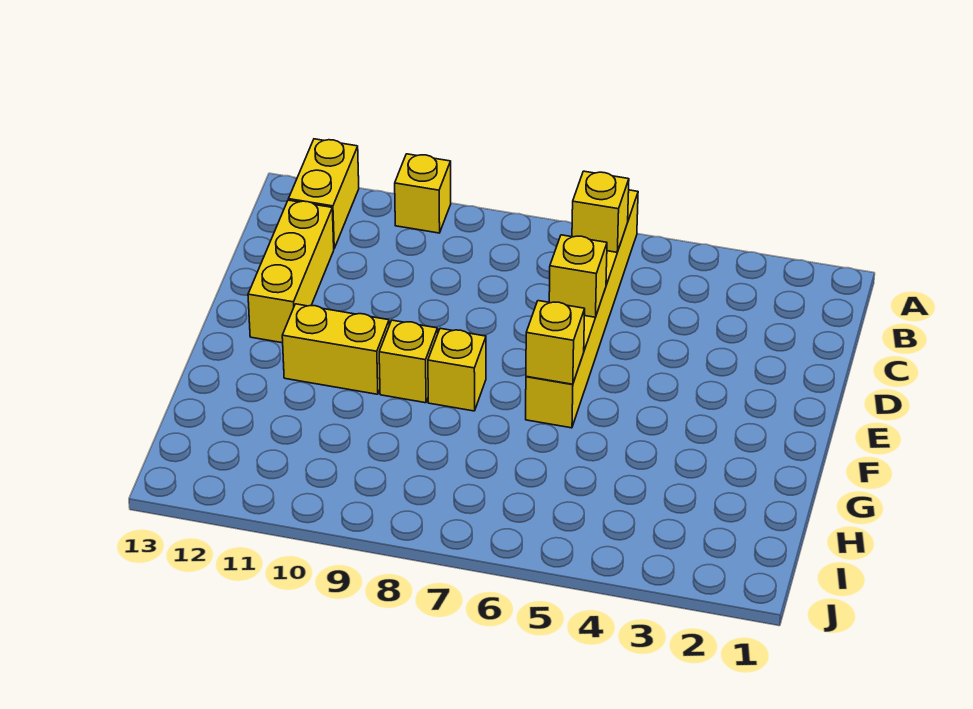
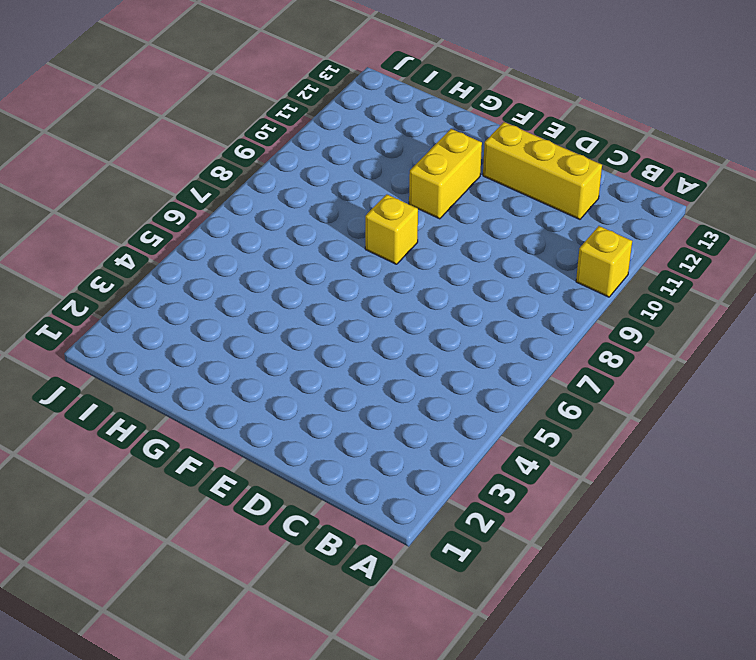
none -> yellow 1x6 brick [526,190,638,428]
none -> yellow 1x2 brick [289,139,359,248]

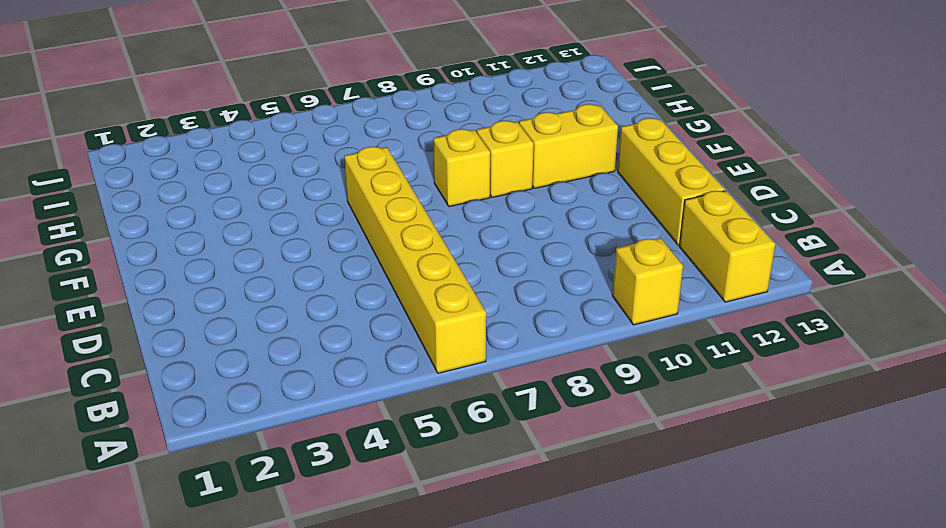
none -> yellow 1x1 brick [572,171,629,252]
none -> yellow 1x1 brick [549,235,607,317]

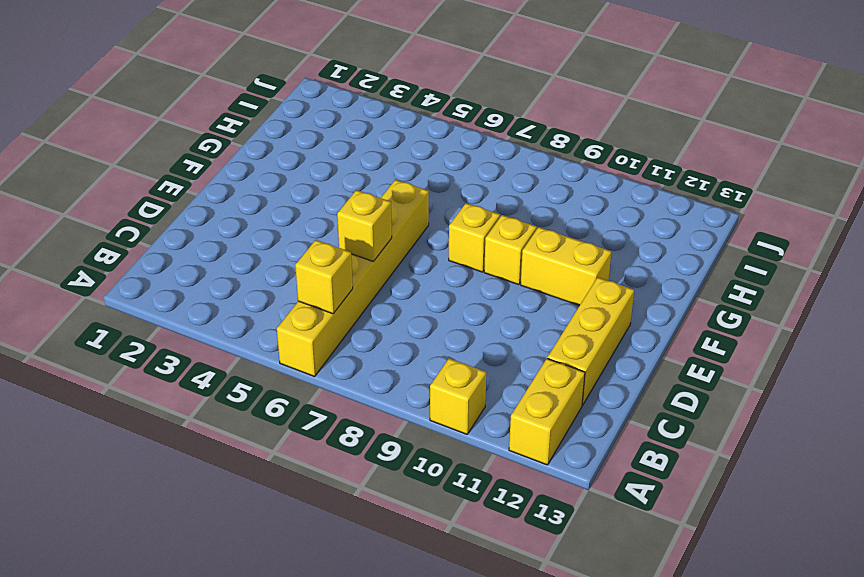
none -> yellow 1x1 brick [526,301,585,384]

